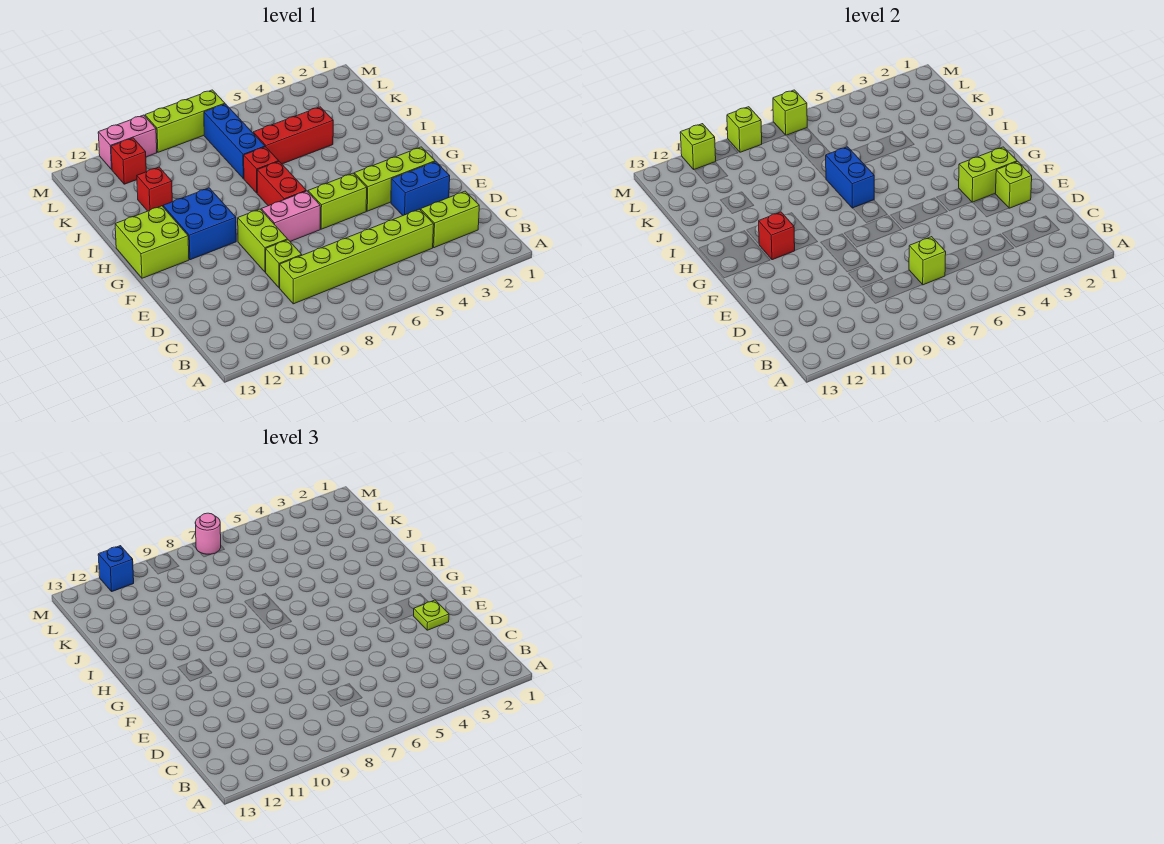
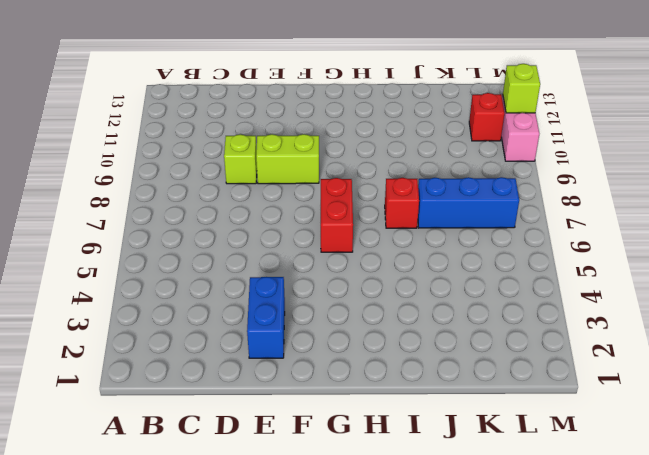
red 1x2 brick [321,178,353,252] -> red 1x2 brick turned to [257,162,306,206]
none -> lime 1x2 brick [421,191,479,248]
none -> lime 1x6 brick [280,209,434,304]
none -> lime 1x3 brick [354,147,435,211]

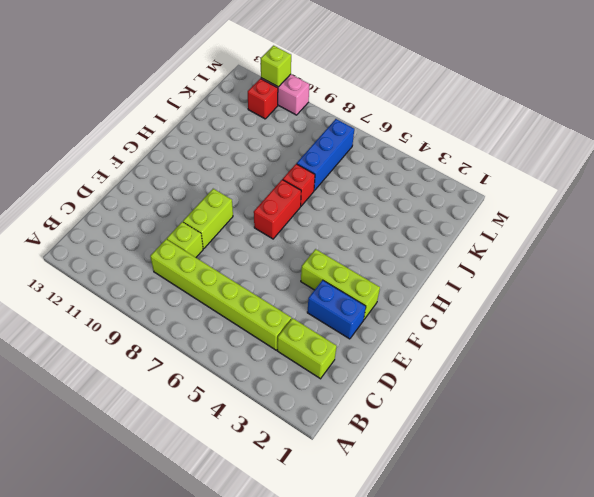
none -> lime 1x2 brick [308,173,367,229]
none -> pink 1x2 brick [261,191,320,241]
none -> blue 2x2 brick [163,188,236,260]

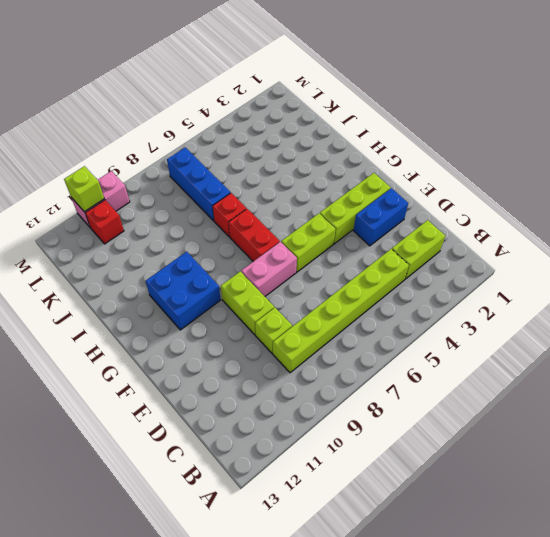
none -> lime 2x2 brick [115,206,189,278]
none -> red 1x3 brick [253,107,333,164]
none -> red 1x1 brick [137,167,172,211]

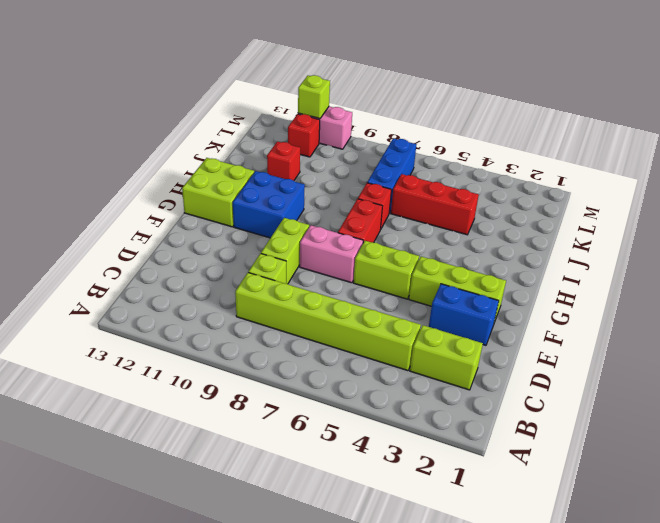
none -> lime 1x3 brick [145,90,225,152]
none -> lime 1x1 brick [909,237,946,285]
none -> lime 1x1 brick [996,162,1032,208]

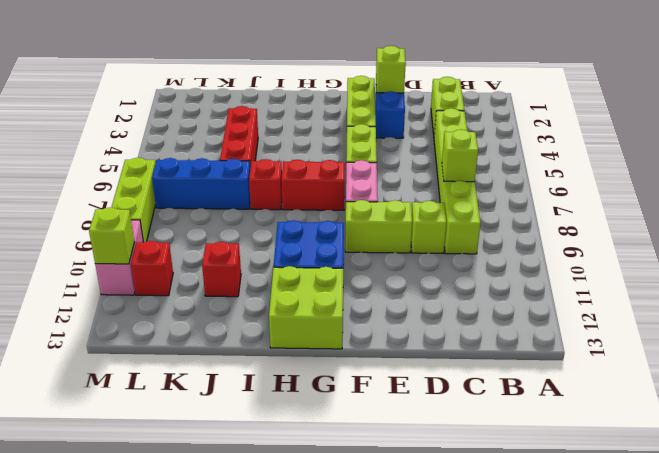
none -> lime 1x2 brick [959,147,1017,202]
none -> red 1x1 brick [759,212,795,260]
none -> blue 1x2 brick [826,147,874,208]

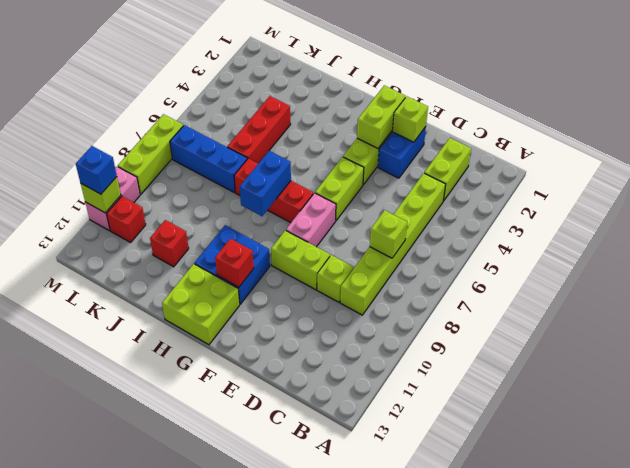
blue 1x2 brick [240,151,291,216] -> blue 1x2 brick turned to [826,147,874,208]
none -> lime 1x1 brick [773,90,807,135]
none -> lime 1x1 brick [727,107,762,152]
none -> lime 1x1 plate [414,600,449,630]

